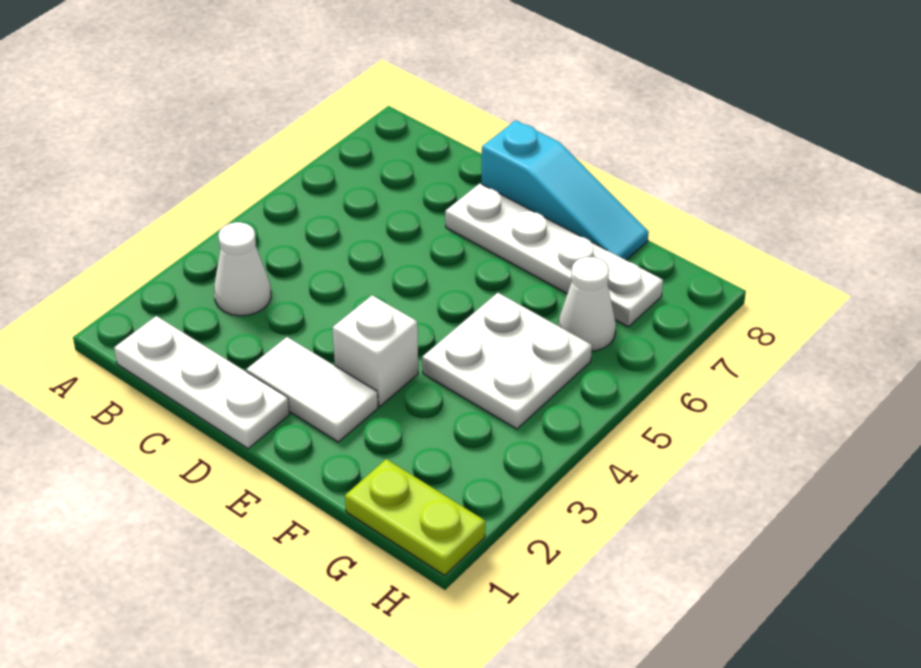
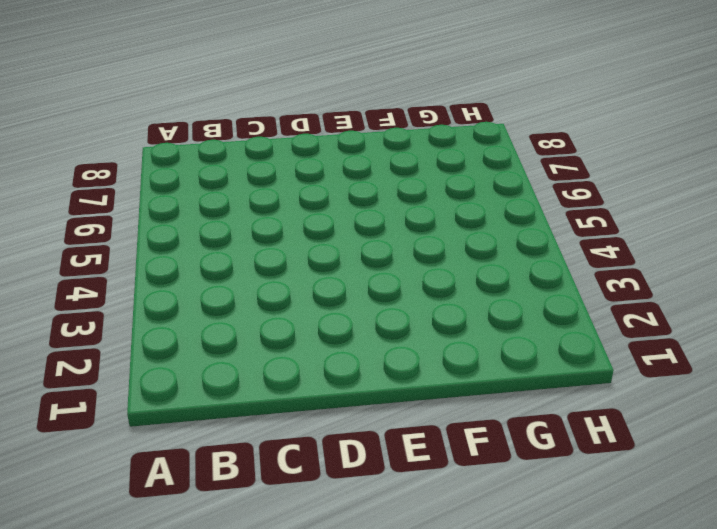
none -> white 1x3 plate [114,316,289,449]
none -> white 1x1 cone [214,222,271,316]

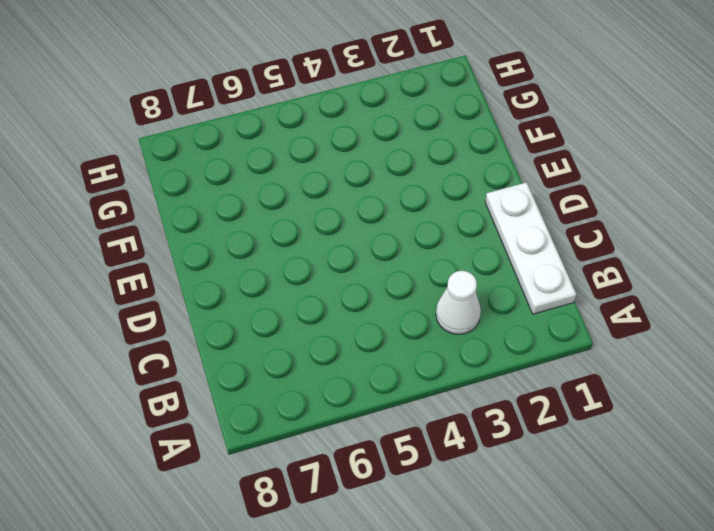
none -> white 1x2 tile [247,337,378,442]
none -> white 1x4 plate [445,183,663,327]

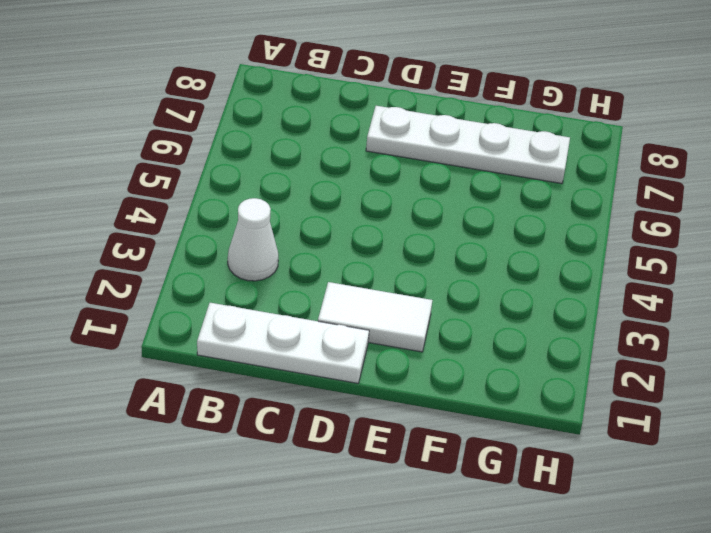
none -> cyan 1x3 slope [482,120,649,260]
none -> white 1x1 brick [332,295,418,406]

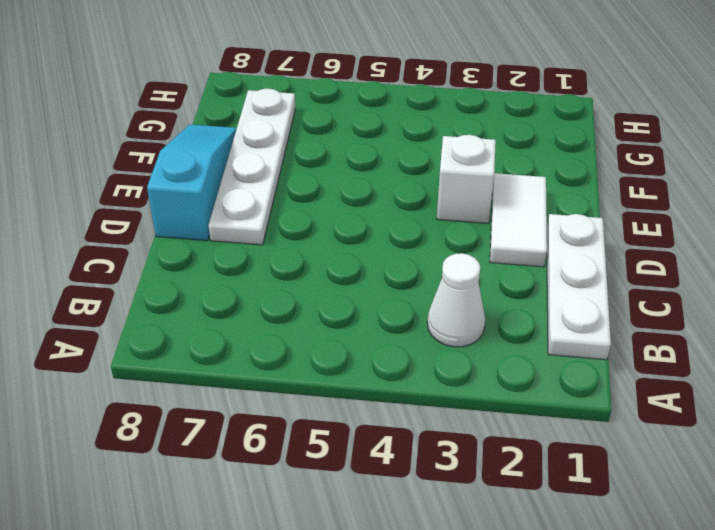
none -> white 2x2 plate [422,293,592,429]
none -> lime 1x2 plate [345,459,485,575]

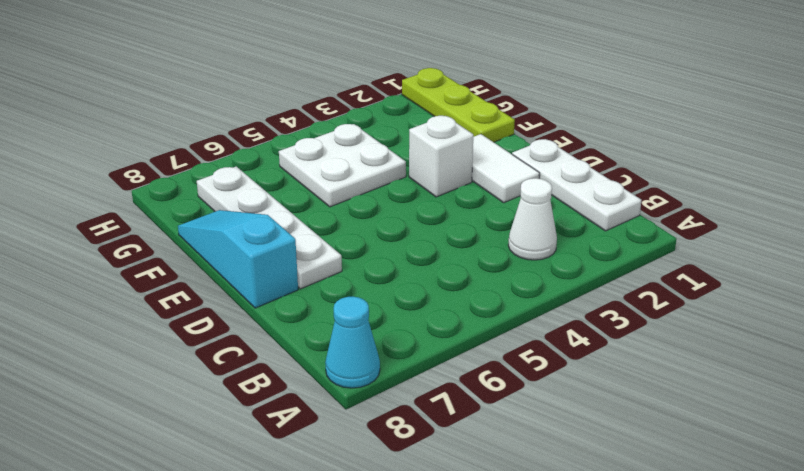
cyan 1x1 cone [325,297,380,388] -> none
lime 1x3 plate [402,68,515,142] -> lime 1x2 plate [345,459,485,575]
none -> white 1x1 cone [558,257,616,351]

